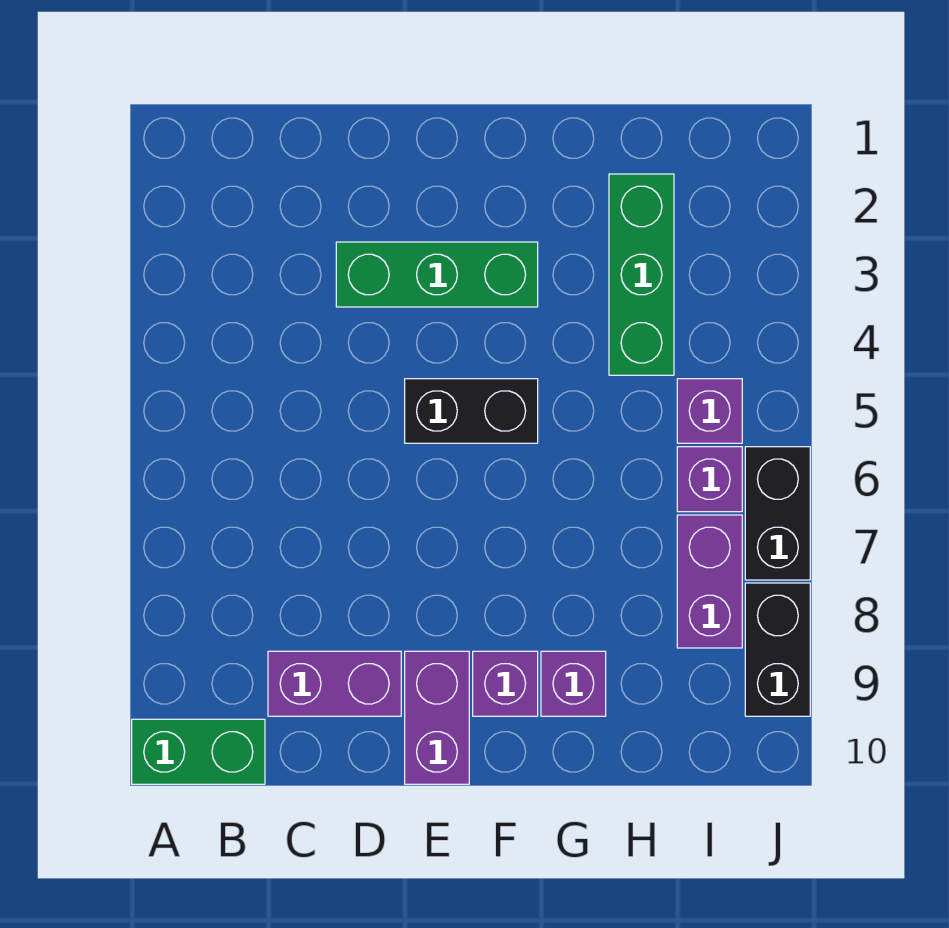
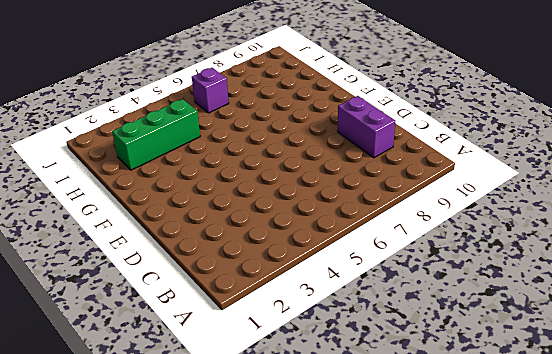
none -> green 1x2 brick [132,719,265,784]
none -> green 1x3 brick [336,242,538,307]
none -> black 1x2 brick [405,379,538,443]

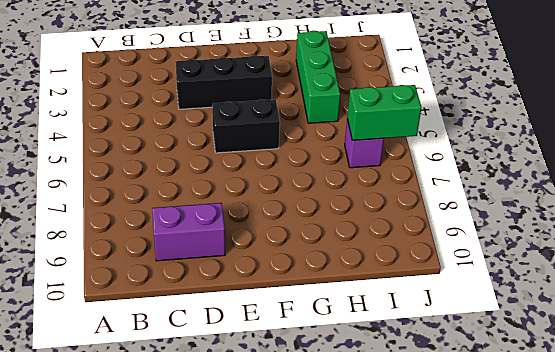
black 1x3 brick [176,55,272,109] -> green 1x3 brick [336,242,538,307]
green 1x2 brick [347,85,422,140] -> green 1x2 brick moved to [132,719,265,784]
none -> purple 1x2 brick [405,651,469,784]
none -> purple 1x1 brick [473,651,538,716]
none -> purple 1x1 brick [541,651,606,716]

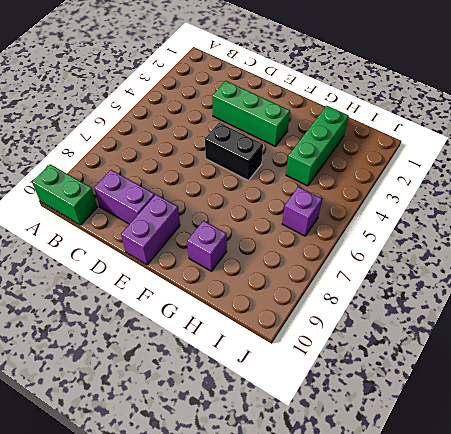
none -> purple 1x1 brick [473,651,538,716]
none -> purple 1x1 brick [677,379,742,443]
none -> purple 1x2 brick [677,515,742,648]

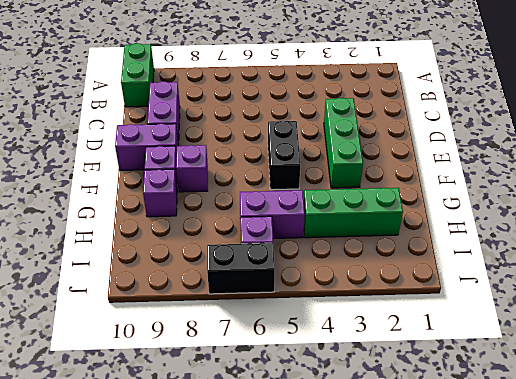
purple 1x1 brick [176,145,208,192] -> purple 1x1 brick moved to [677,379,742,443]
purple 1x2 brick [240,190,305,238] -> purple 1x2 brick moved to [677,515,742,648]
none -> black 1x2 brick [745,583,810,716]

